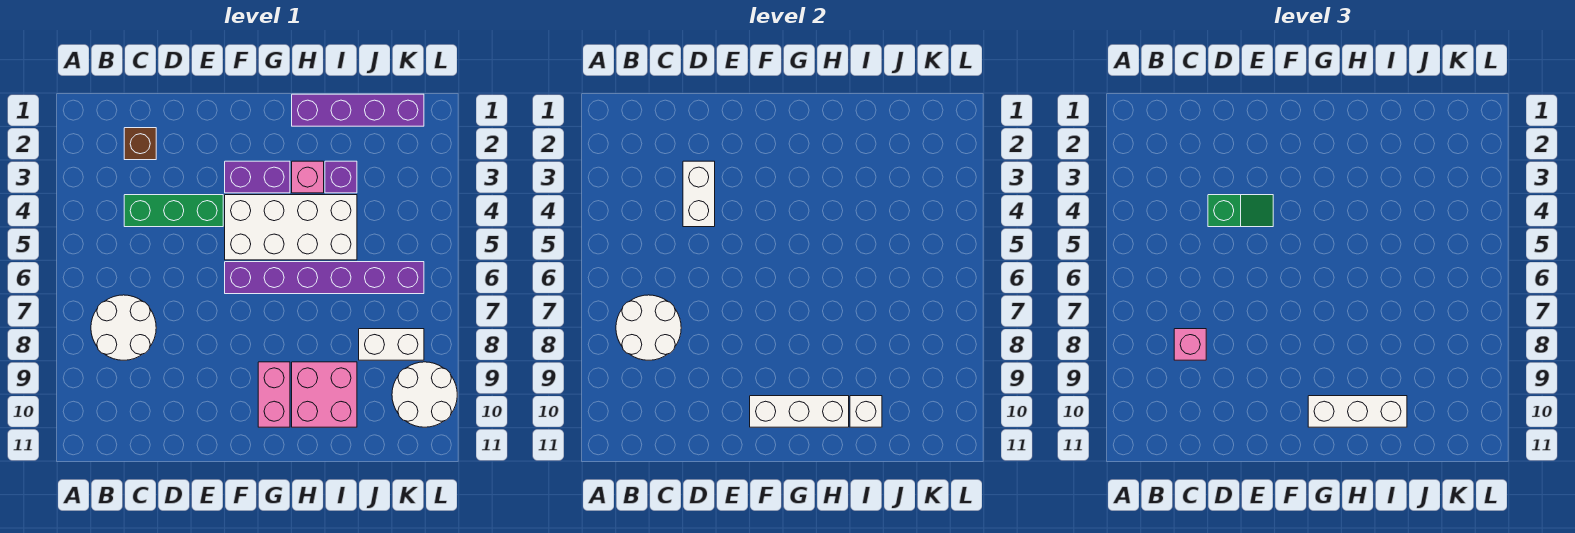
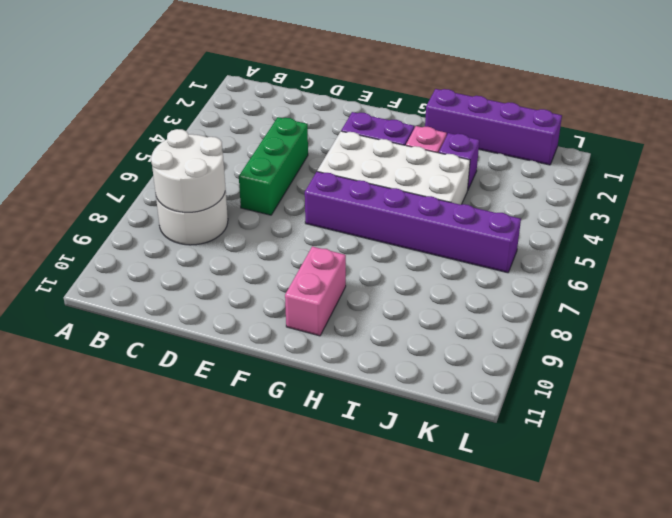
green 1x3 brick [239,117,308,215] -> green 1x3 brick turned to [124,195,223,227]
none -> brown 1x1 brick [124,128,156,160]
none -> pink 2x2 brick [292,362,357,427]
none -> white 1x2 brick [359,329,424,360]

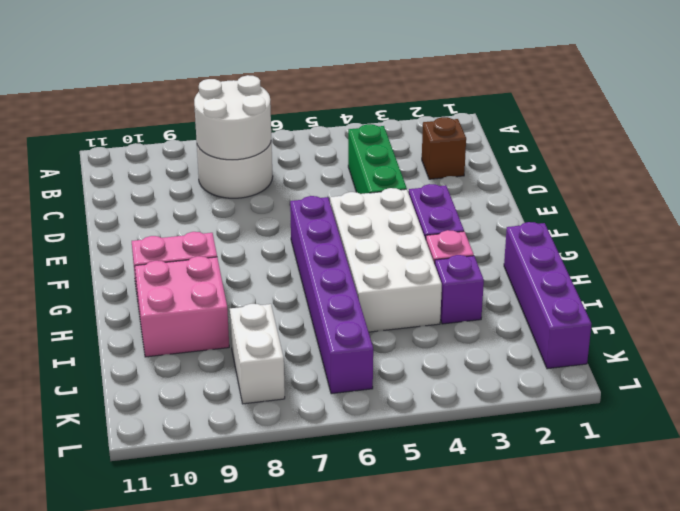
none -> white 2x2 round brick [392,362,457,427]
none -> white 1x2 brick [683,161,715,227]
none -> white 1x3 brick [750,396,849,427]

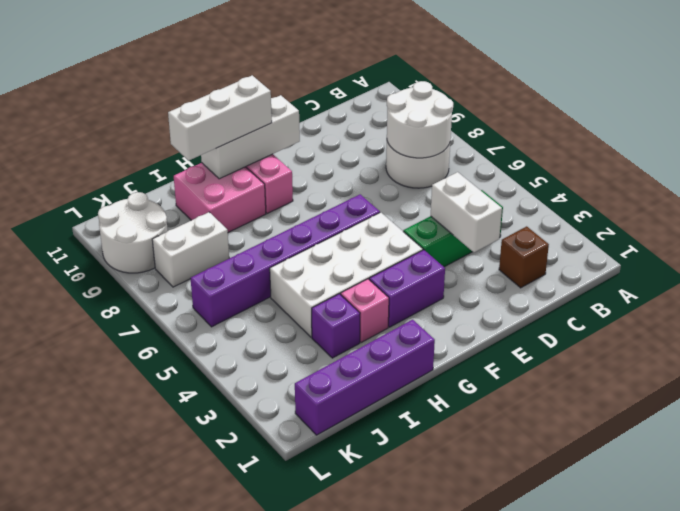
none -> white 1x1 brick [850,396,882,427]
none -> pink 1x1 brick [1174,329,1206,360]
none -> green 1x2 slope [1208,195,1273,227]

